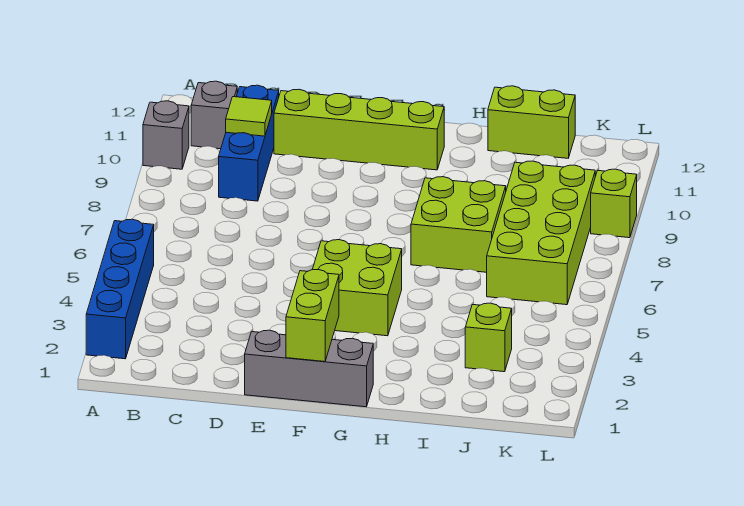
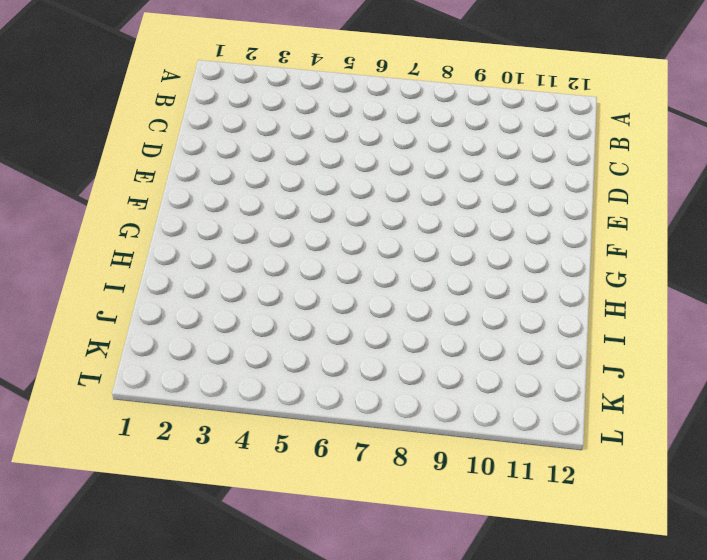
none -> blue 1x4 brick [86,219,154,359]
none -> grey 1x1 brick [143,101,189,169]
none -> grey 1x1 brick [191,81,237,149]

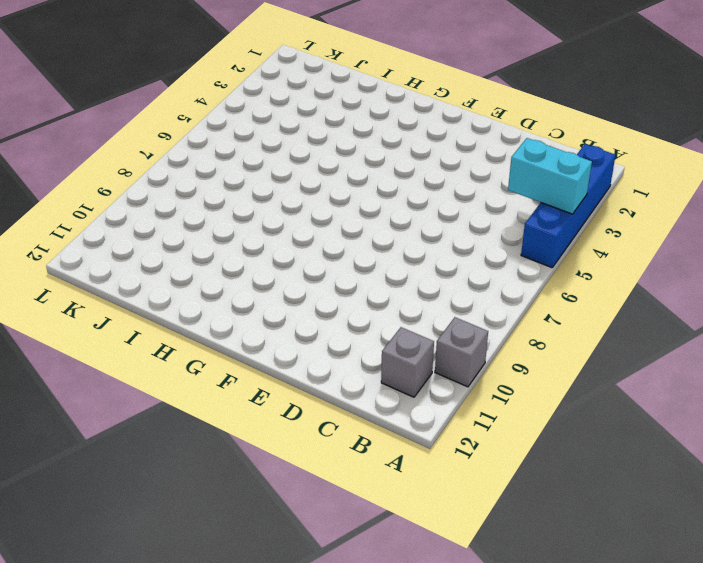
cyan 1x2 brick [508,138,592,214] -> none
none -> blue 1x3 brick [219,85,279,201]
none -> lime 1x4 brick [274,89,444,170]
none -> grey 1x3 brick [245,330,373,407]

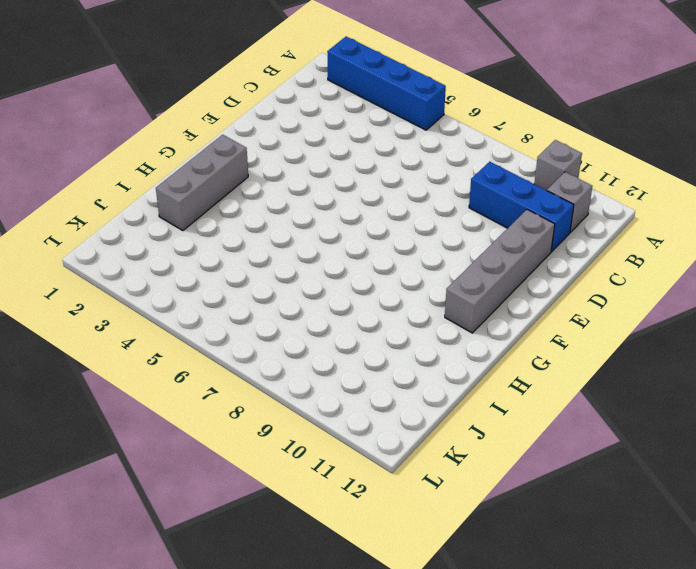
grey 1x4 brick [445,210,555,333] -> lime 1x4 brick [274,89,444,170]
grey 1x3 brick [156,135,248,231] -> grey 1x3 brick moved to [245,330,373,407]
none -> lime 2x2 brick [312,240,402,336]
none -> lime 2x2 brick [411,177,506,272]
none -> lime 1x2 brick [488,86,575,158]

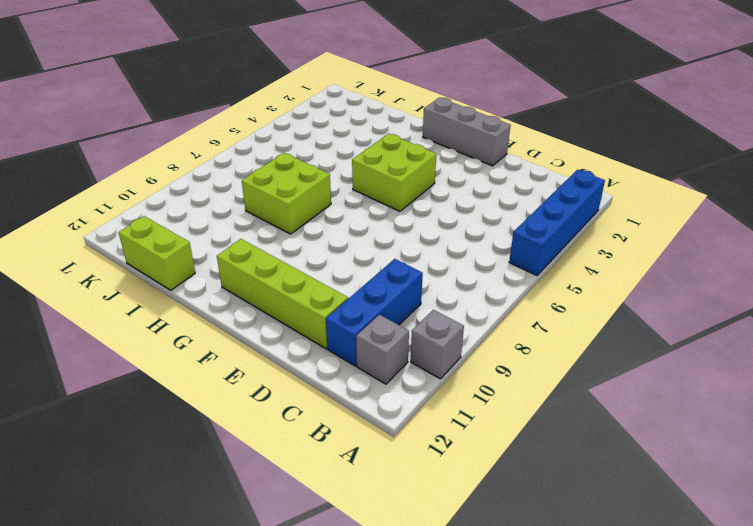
none -> lime 1x1 brick [465,303,512,372]
none -> lime 2x4 brick [487,161,595,305]
none -> lime 1x1 brick [591,169,637,238]

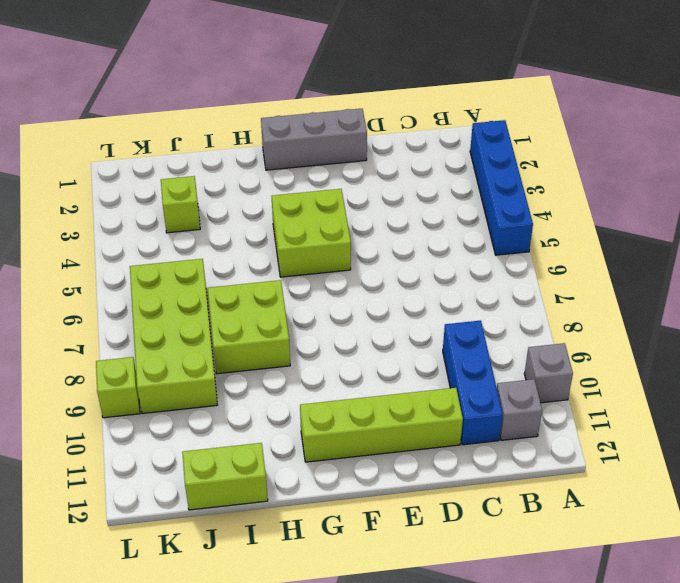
none -> lime 1x1 tile [226,97,272,136]
none -> lime 1x2 brick [286,270,339,362]

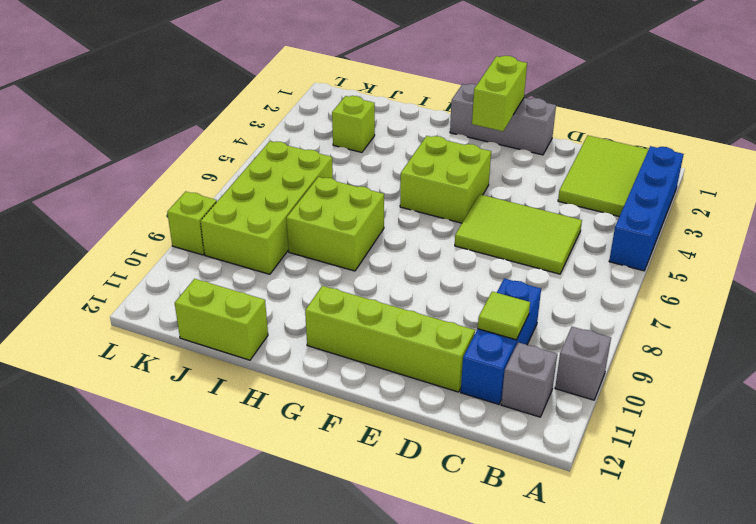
lime 2x3 tile [558,136,649,217] -> none
lime 2x3 tile [455,194,582,274] -> none

